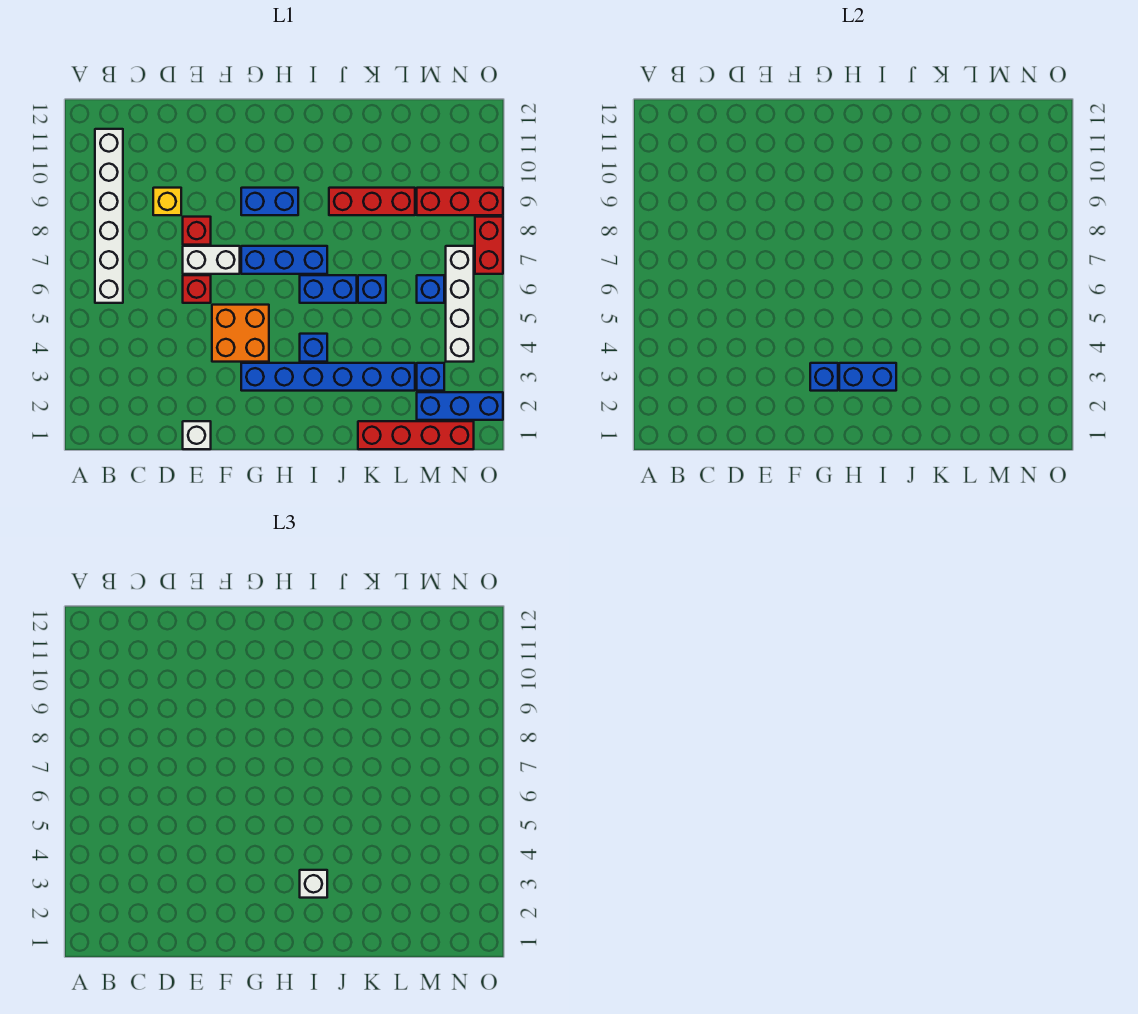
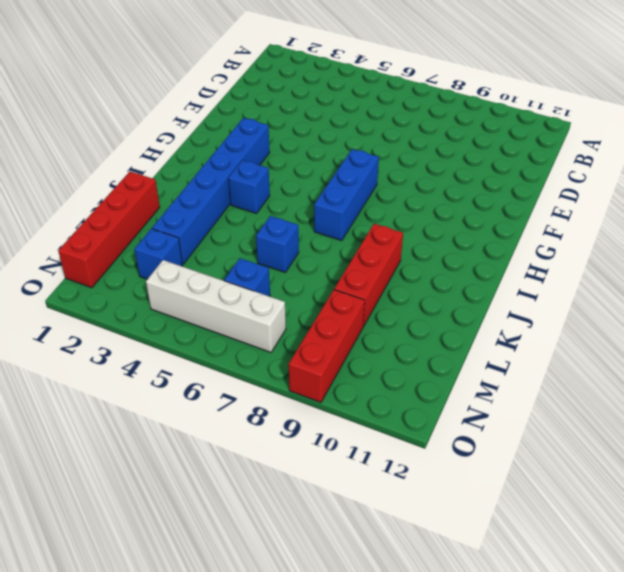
none -> white 1x6 brick [95,129,123,303]
none -> yellow 1x1 brick [153,188,181,215]
none -> white 1x1 brick [183,421,211,449]

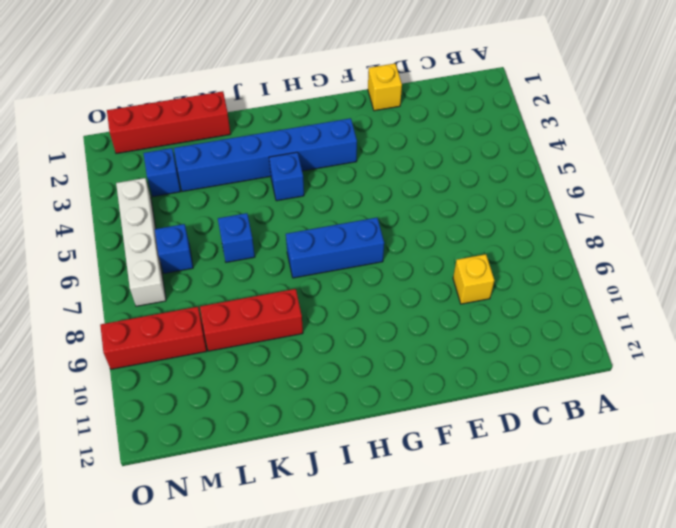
yellow 1x1 brick [368,64,402,111] -> white 1x1 brick [183,421,211,449]
none -> white 1x6 brick [95,129,123,303]
none -> red 1x1 brick [183,275,211,303]
none -> white 1x2 brick [183,246,240,274]

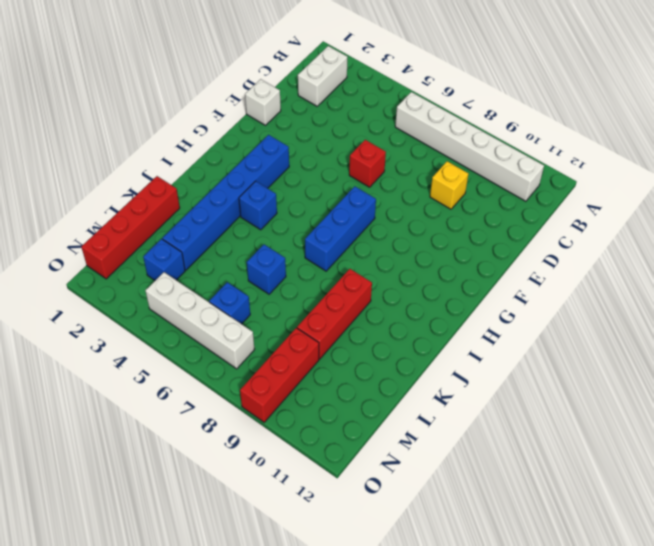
white 1x2 brick [298,46,347,106] -> white 1x2 brick moved to [183,246,240,274]
none -> red 1x1 brick [183,217,211,245]
none -> orange 2x2 brick [212,305,269,362]
none -> blue 1x2 brick [241,188,298,215]

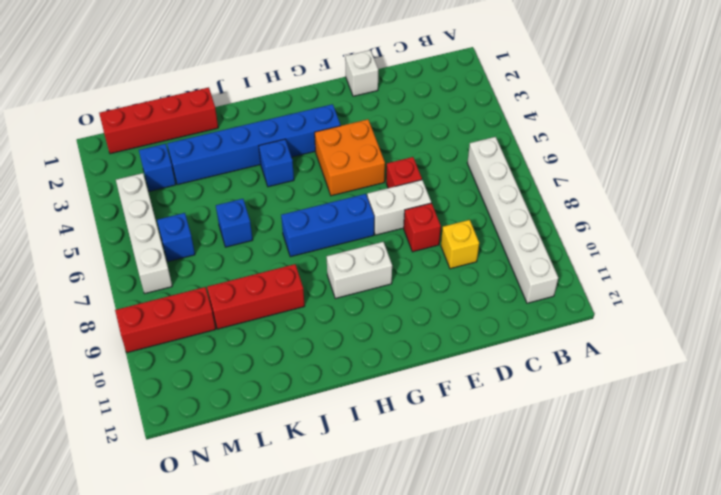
white 1x2 brick [327,242,392,298] -> blue 1x2 brick [241,188,298,215]
none -> blue 1x2 brick [300,275,357,303]
none -> blue 1x3 brick [417,392,503,420]
none -> red 1x2 brick [475,217,503,274]

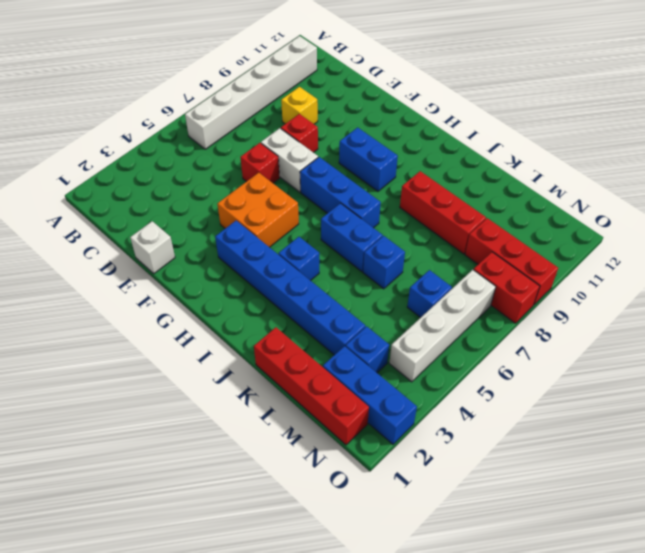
red 1x2 brick [474,252,540,323] -> red 1x2 brick turned to [475,217,503,274]
none -> blue 1x1 brick [810,363,838,391]
none -> blue 1x2 brick [839,363,896,391]
none -> white 1x1 brick [300,870,327,898]

